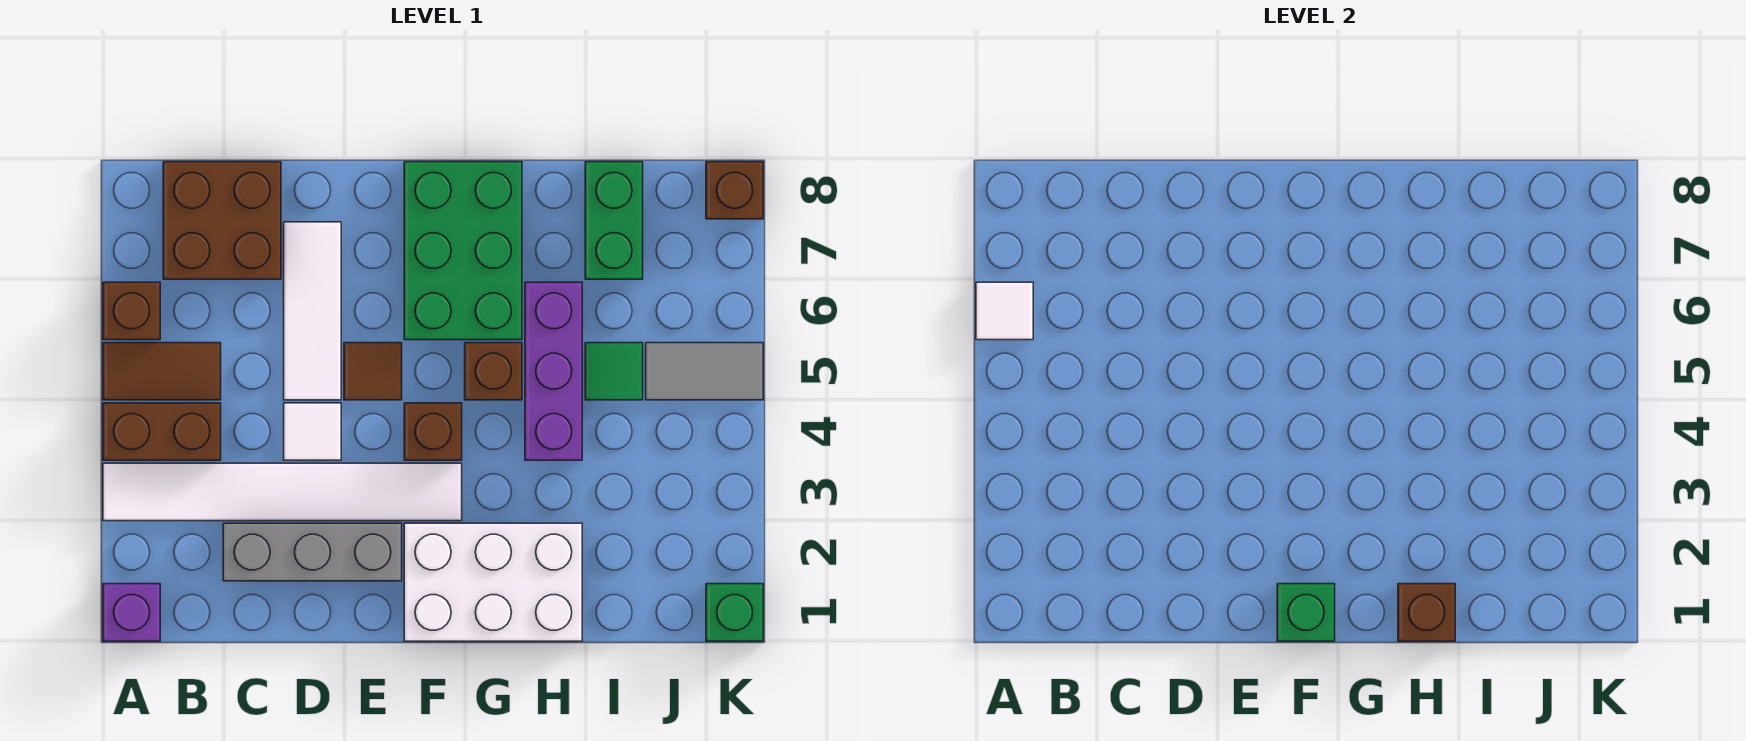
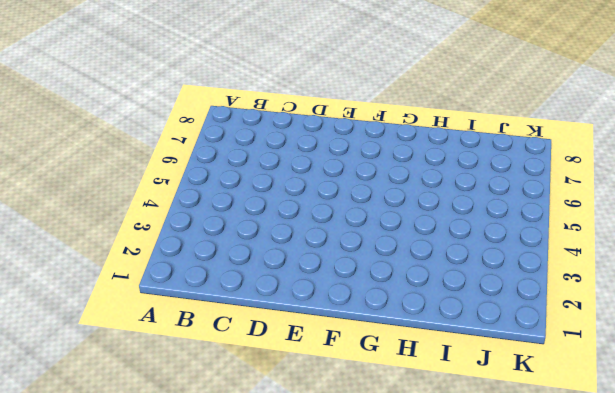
none -> purple 1x1 brick [103,584,160,641]
none -> white 1x6 tile [103,463,462,521]
none -> brown 1x2 brick [103,403,221,460]

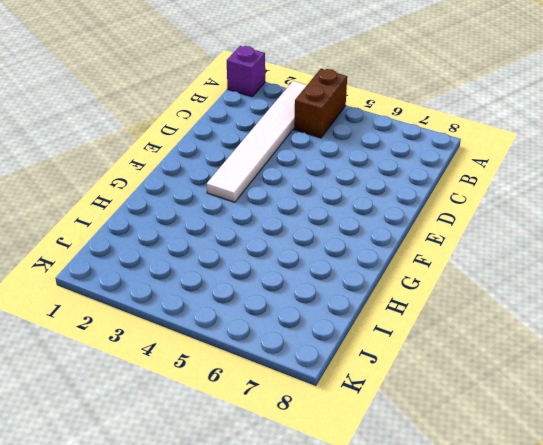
none -> brown 1x2 tile [103,343,221,400]
none -> brown 1x1 brick [103,282,160,340]
none -> brown 2x2 brick [163,162,281,279]

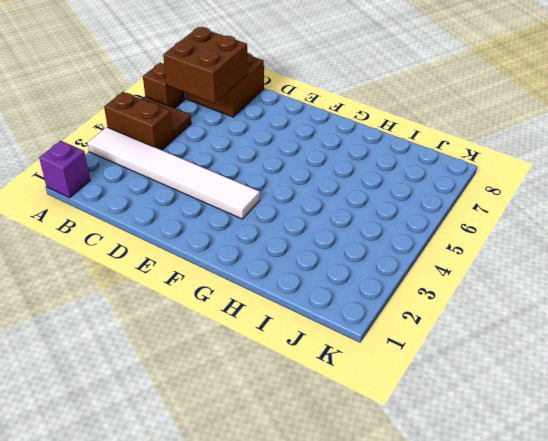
brown 2x2 brick [163,27,248,103] -> none
none -> grey 1x3 brick [223,523,402,581]
none -> white 1x1 tile [284,403,341,460]
none -> white 1x3 tile [284,222,341,400]

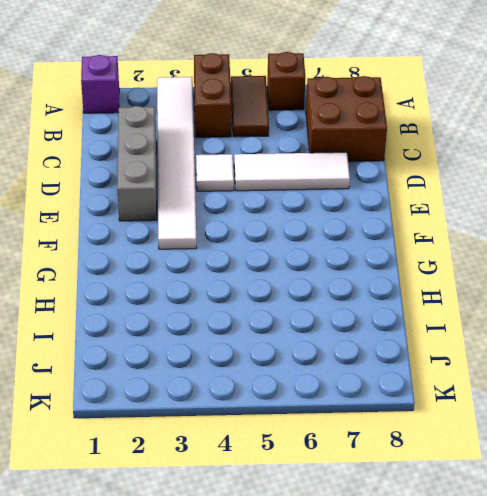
none -> brown 1x1 tile [344,343,402,400]
none -> white 2x3 brick [404,523,582,641]
none -> brown 1x1 brick [404,403,462,460]

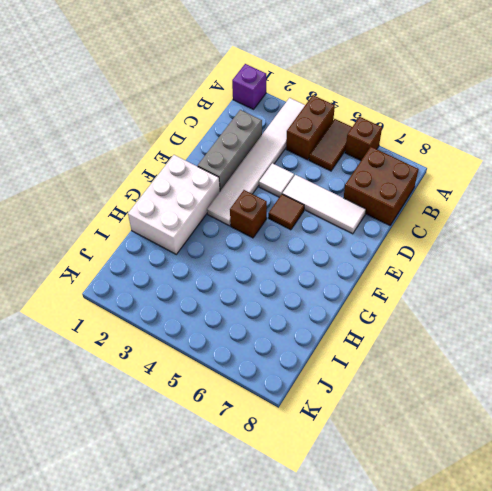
none -> green 2x3 brick [404,162,522,340]
none -> brown 1x1 brick [465,343,522,400]
none -> purple 1x3 brick [525,282,582,460]

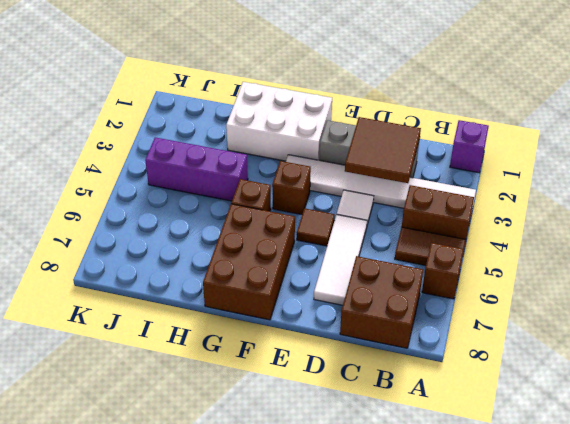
brown 2x2 tile [345,117,421,183] -> none
brown 2x3 brick [203,204,295,320] -> green 2x3 brick [404,162,522,340]
purple 1x3 brick [145,137,248,201] -> purple 1x3 brick turned to [525,282,582,460]
none -> green 1x1 tile [585,343,643,400]
none -> green 1x2 brick [585,162,643,279]
none -> grey 1x2 tile [646,343,763,400]

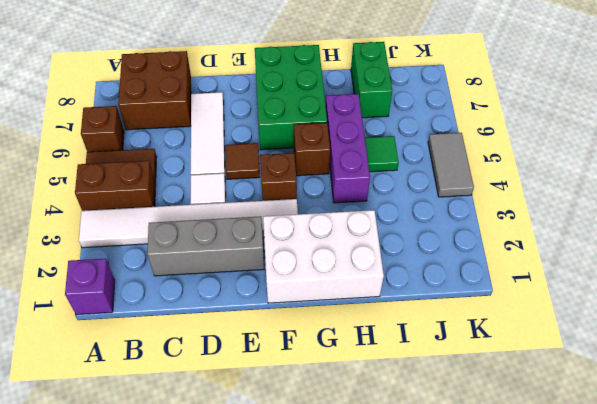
grey 1x2 tile [428,133,474,197] -> grey 1x2 tile turned to [646,343,763,400]
none -> green 1x1 brick [706,584,763,641]
none -> brown 1x1 brick [706,162,763,219]
none -> white 1x1 tile [976,282,1033,340]

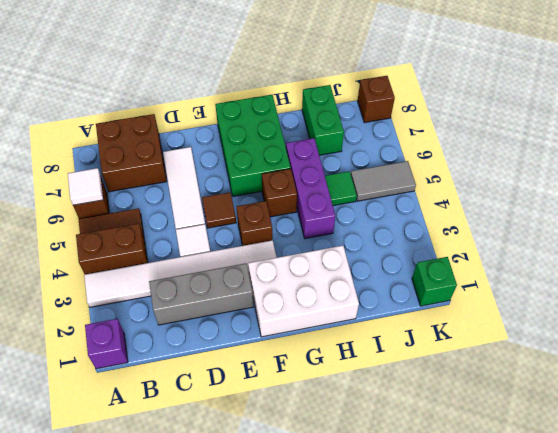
none -> green 1x1 brick [1277,584,1335,641]
none -> brown 1x1 brick [1398,584,1455,641]

